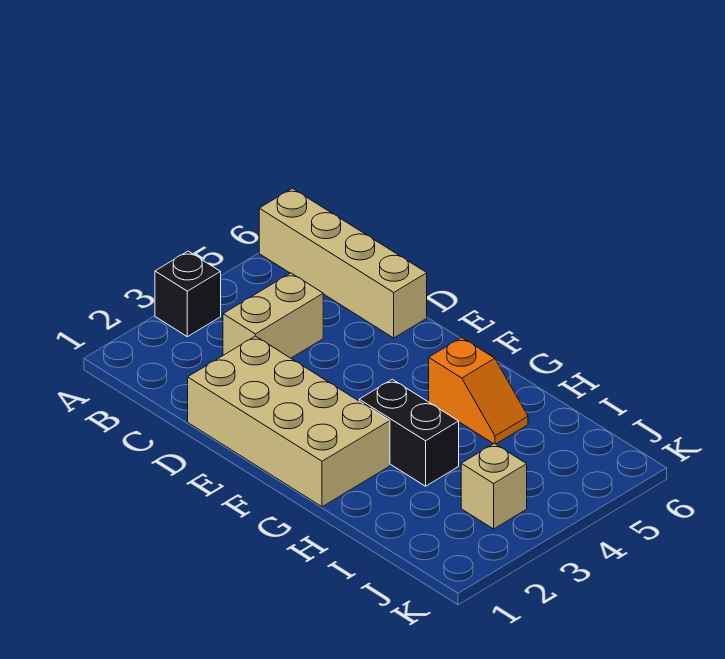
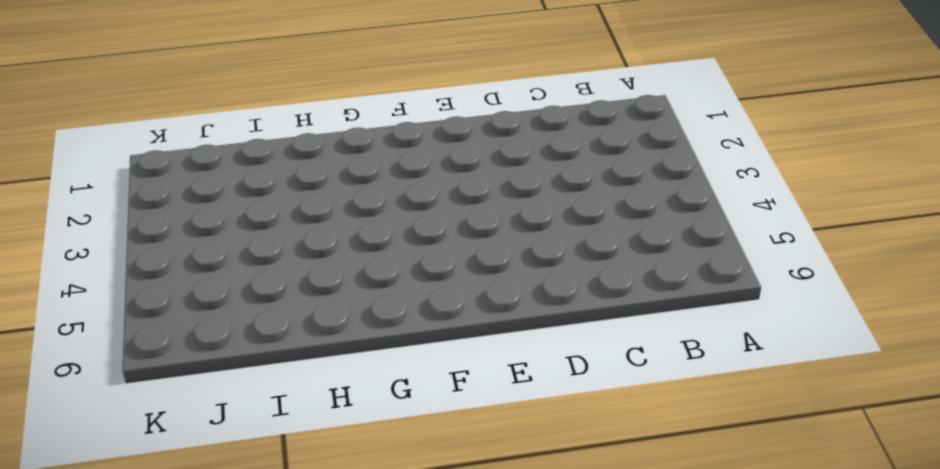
none -> black 1x1 brick [155,251,221,337]
none -> tan 1x4 brick [259,188,427,338]

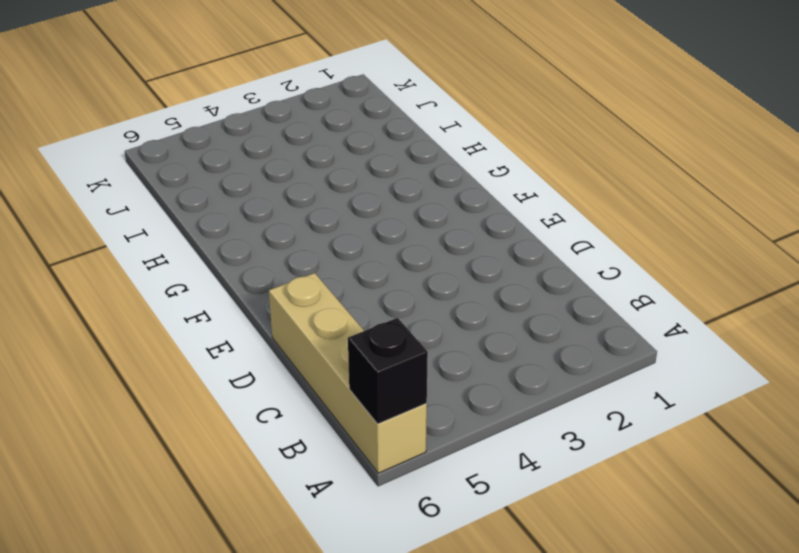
black 1x1 brick [348,318,428,424] -> black 1x1 brick moved to [155,251,221,337]
none -> tan 1x2 brick [223,273,323,358]
none -> tan 2x4 brick [188,336,390,507]

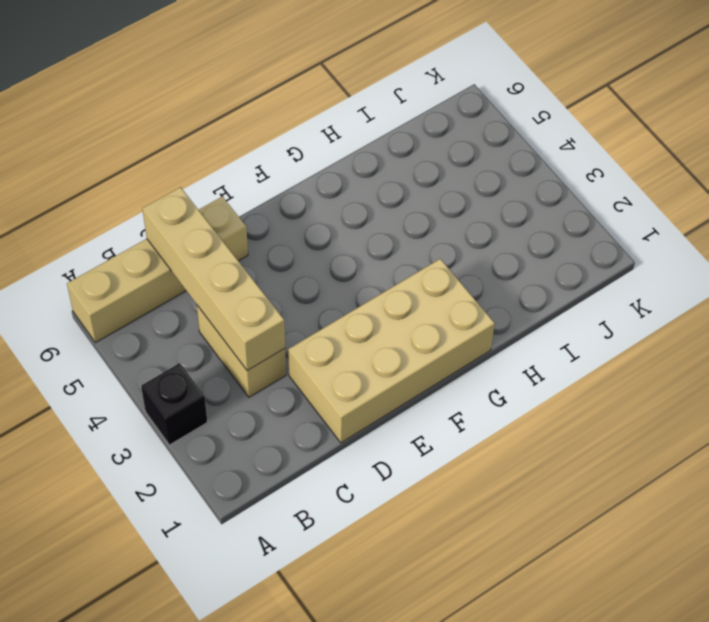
tan 1x4 brick [142,187,285,371] -> none
none -> black 1x2 brick [359,379,459,486]
none -> orange 1x2 slope [429,338,528,444]

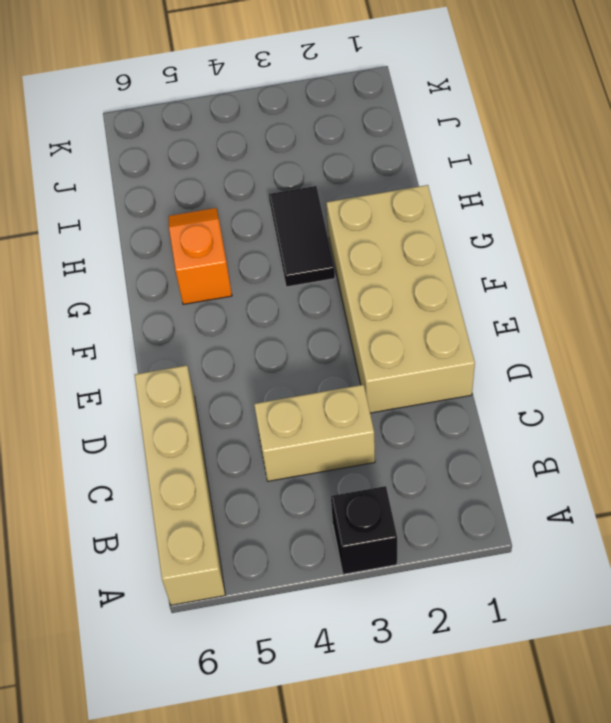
black 1x2 tile [269,186,335,287] -> black 1x2 brick [359,379,459,486]
none -> tan 1x1 brick [461,444,527,529]

